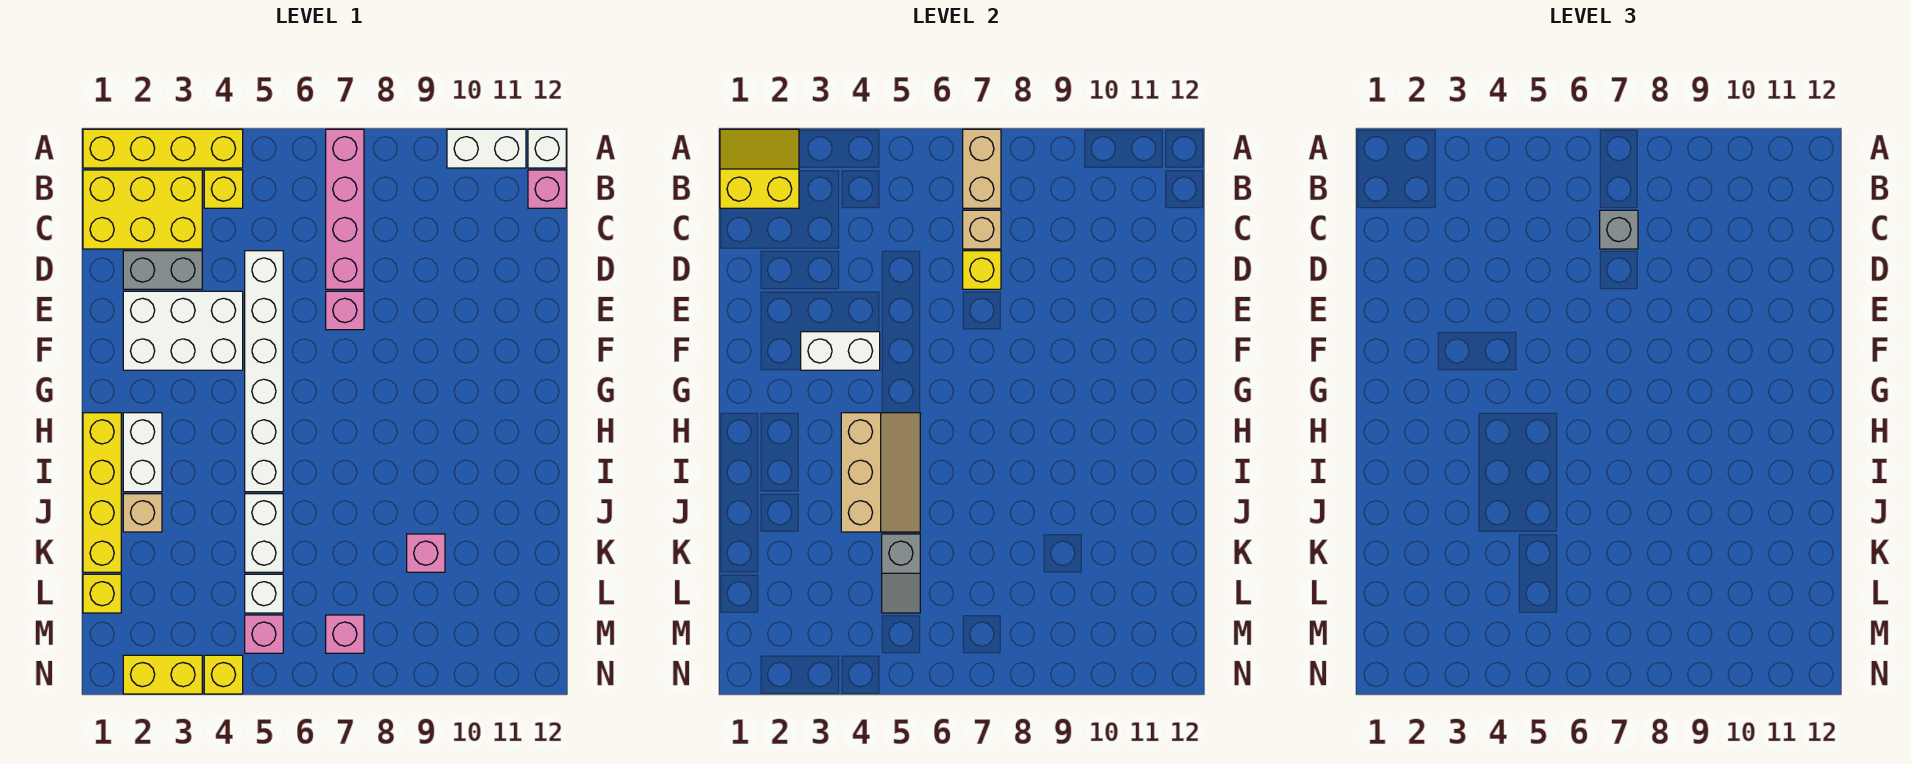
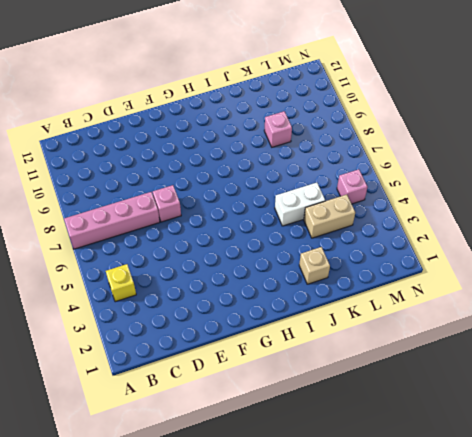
tan 1x2 brick [304,194,355,238] -> tan 1x2 brick moved to [963,129,1001,208]
none -> yellow 1x4 brick [83,129,243,168]
none -> white 1x2 brick [447,129,526,168]
none -> white 1x1 brick [528,129,566,168]
none -> yellow 2x3 brick [83,170,202,249]

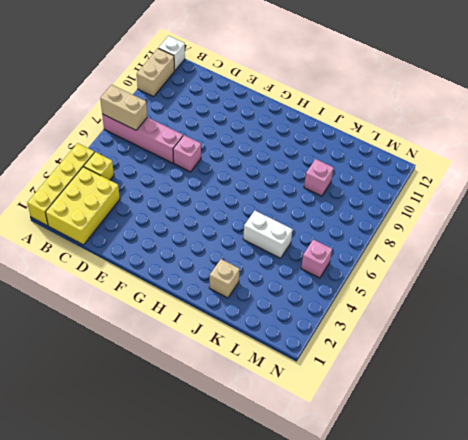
tan 1x2 brick [137,49,175,97] -> white 1x2 brick [447,129,526,168]
none -> pink 1x1 brick [528,170,566,208]
none -> grey 1x2 brick [123,251,202,289]
none -> white 1x6 brick [245,251,283,492]
none -> white 2x3 brick [123,291,243,370]

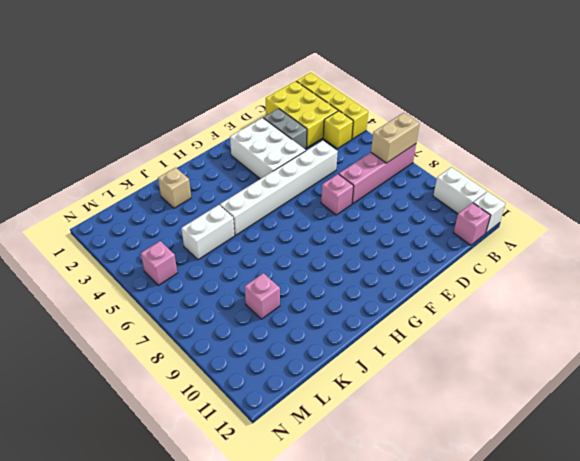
none -> yellow 1x4 brick [83,413,121,572]
none -> white 1x2 brick [123,413,162,492]
none -> yellow 1x1 brick [83,574,121,613]
none -> white 1x1 brick [245,574,283,613]

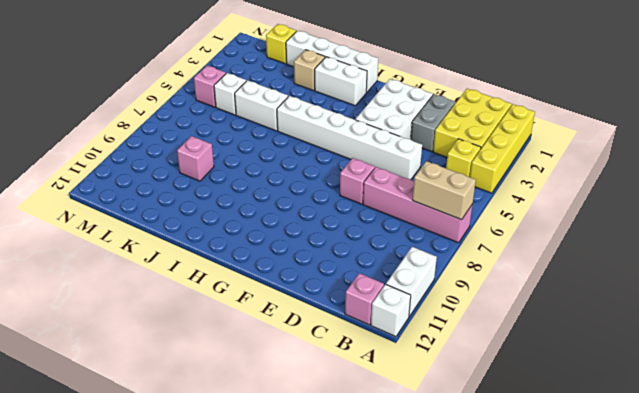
white 1x4 brick [286,31,378,93] -> yellow 1x4 brick [83,413,121,572]
none -> pink 1x1 brick [326,615,364,653]
none -> yellow 1x2 brick [123,655,202,694]
none -> yellow 1x1 brick [204,655,243,694]
none -> yellow 2x2 slope [720,129,799,208]

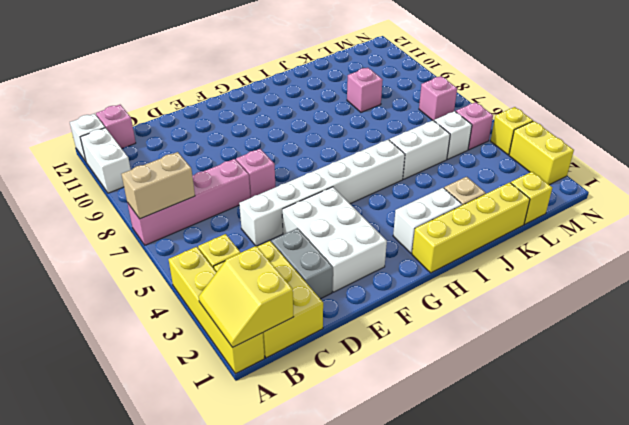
none -> tan 1x1 brick [963,210,1001,249]
none -> yellow 1x1 brick [963,251,1001,289]
none -> white 1x2 brick [801,332,880,370]
none -> tan 2x3 slope [841,413,920,532]

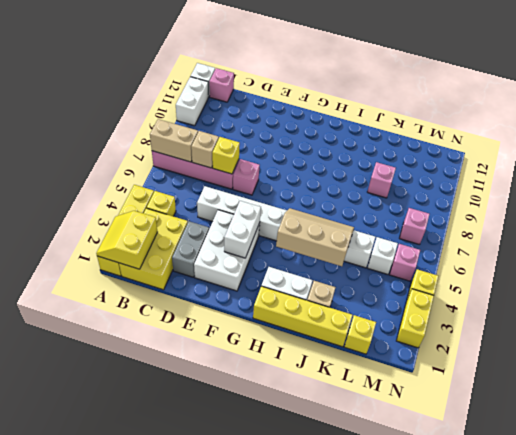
none -> grey 1x2 slope [882,534,920,613]
none -> grey 1x1 brick [1600,210,1638,249]

